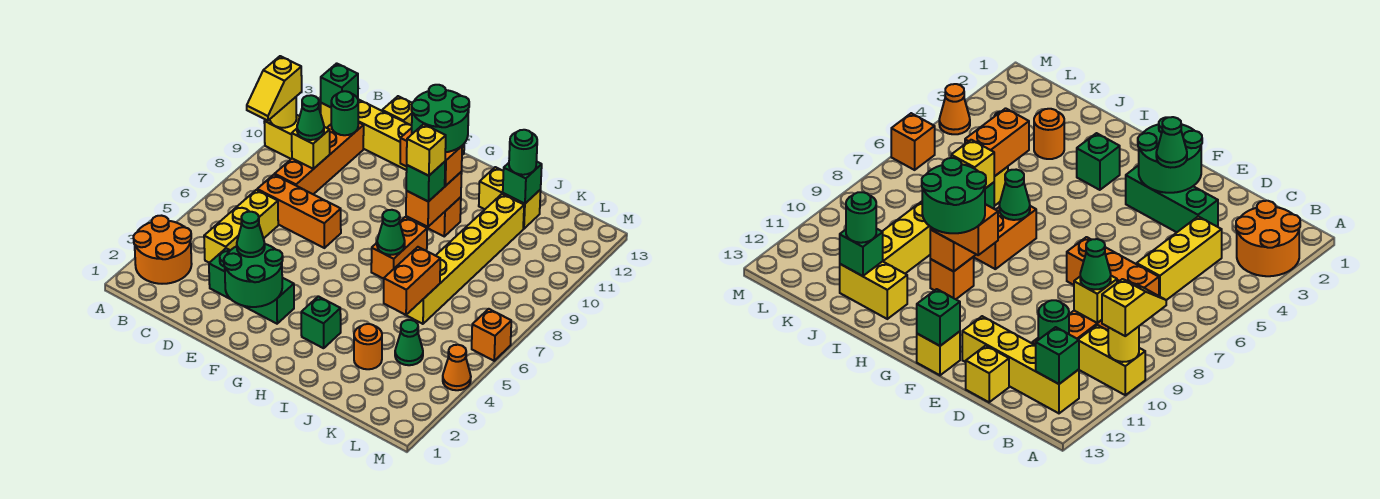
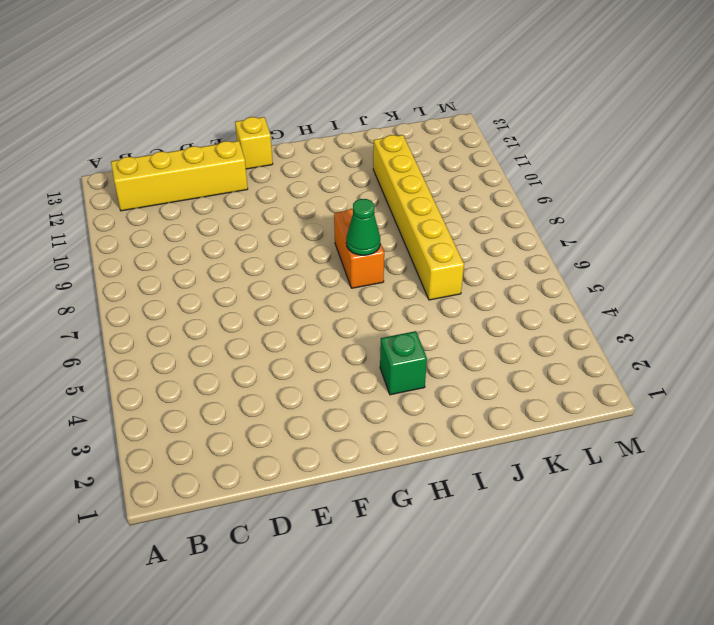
none -> orange 2x2 round brick [133,216,192,284]
none -> yellow 1x2 brick [264,115,300,159]
none -> yellow 1x3 brick [204,190,278,263]
none -> orange 1x3 brick [257,175,341,248]

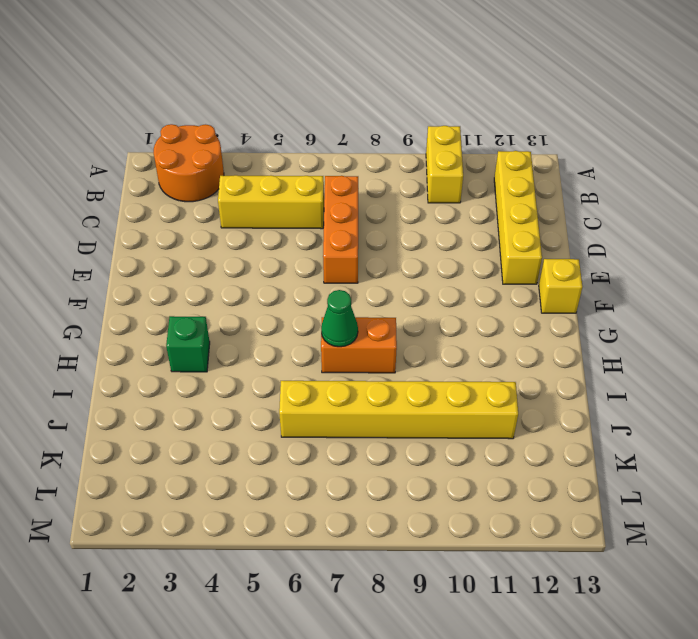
none -> orange 1x4 brick [275,122,364,194]
none -> green 1x3 brick [209,248,294,324]
none -> yellow 1x1 brick [382,96,412,125]
none -> orange 1x1 brick [422,197,461,236]

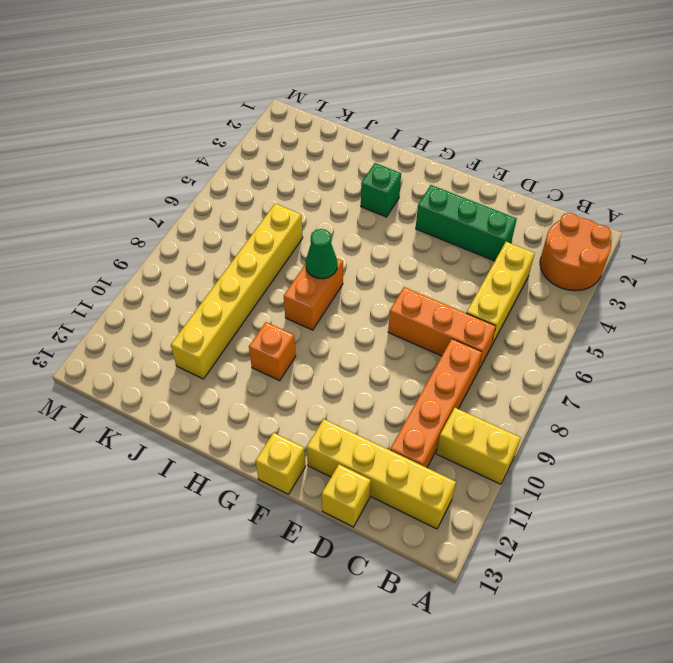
none -> yellow 1x2 brick [479,167,541,229]
none -> orange 1x1 round brick [354,324,382,369]
none -> green 1x1 cone [395,320,423,365]
none -> orange 1x1 cone [443,345,471,390]

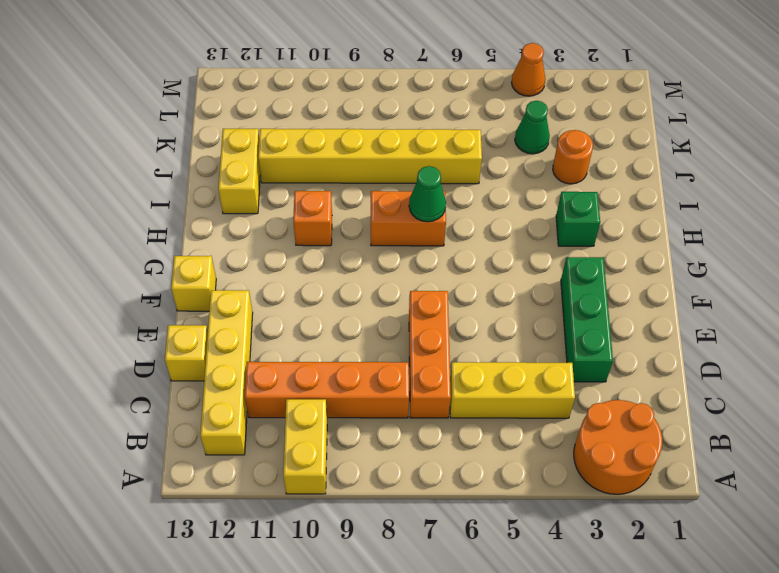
none -> orange 1x1 brick [472,309,511,361]
none -> yellow 1x1 round brick [270,97,297,128]
none -> green 1x1 brick [321,63,358,107]
none -> yellow 1x1 brick [292,127,330,169]

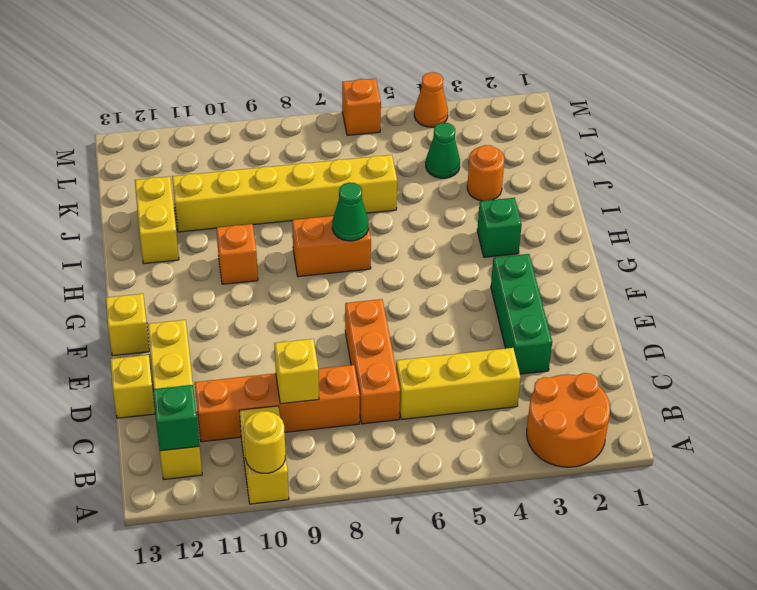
none -> green 1x1 round brick [331,91,358,135]
none -> green 2x2 round brick [224,244,283,307]
none -> green 1x1 brick [917,289,960,346]
none -> orange 1x2 brick [406,172,462,227]

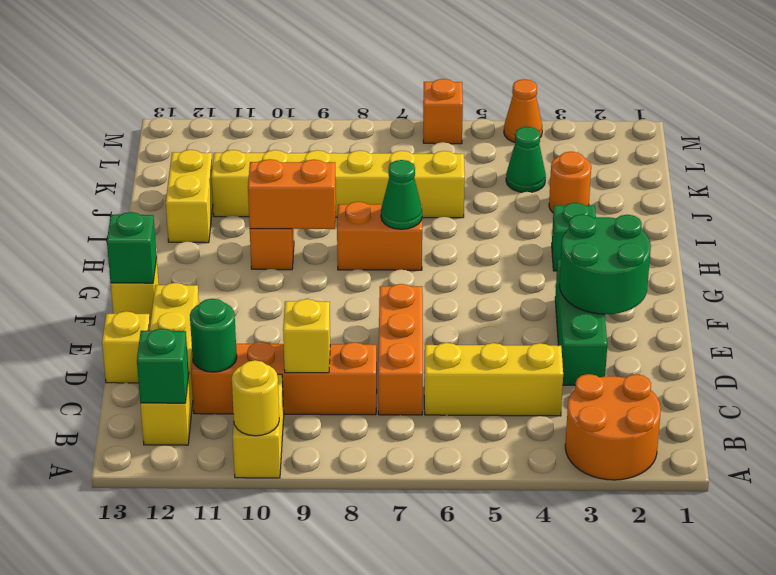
none -> orange 1x2 brick [384,247,440,315]
none -> green 1x1 brick [503,162,542,204]
none -> yellow 1x2 slope [247,56,302,121]
none -> green 1x1 cone [297,95,324,140]

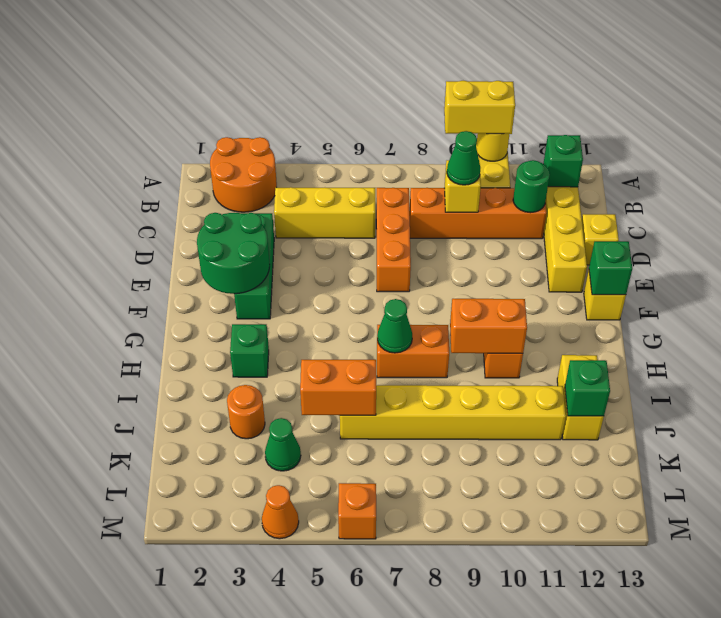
yellow 1x2 brick [444,81,515,134] -> yellow 1x2 slope [247,56,302,121]
none -> green 1x1 cone [237,212,265,257]
none -> orange 1x2 brick [400,128,462,186]
none -> green 1x1 brick [406,162,445,202]
none -> green 1x1 round brick [509,130,537,175]

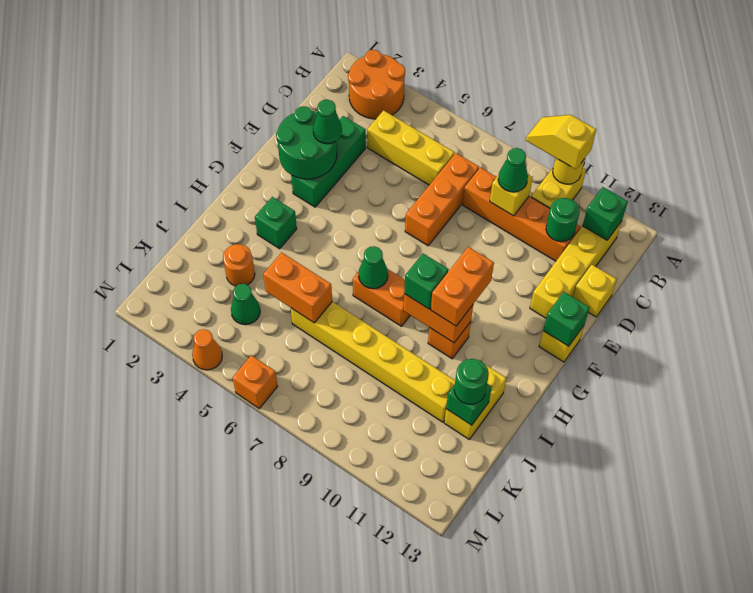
none -> green 2x2 round brick [411,85,469,152]
none -> yellow 1x1 brick [407,124,446,176]

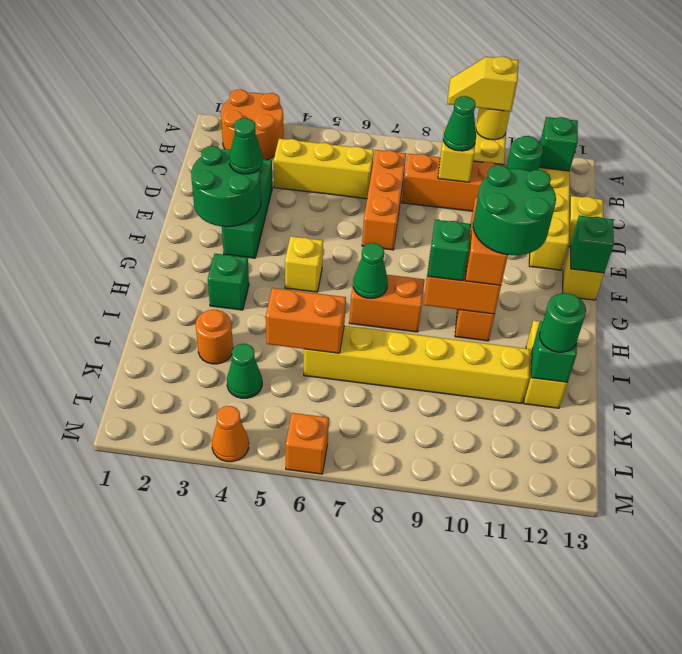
yellow 1x1 brick [285,236,323,292] -> yellow 1x1 brick moved to [407,124,446,176]

